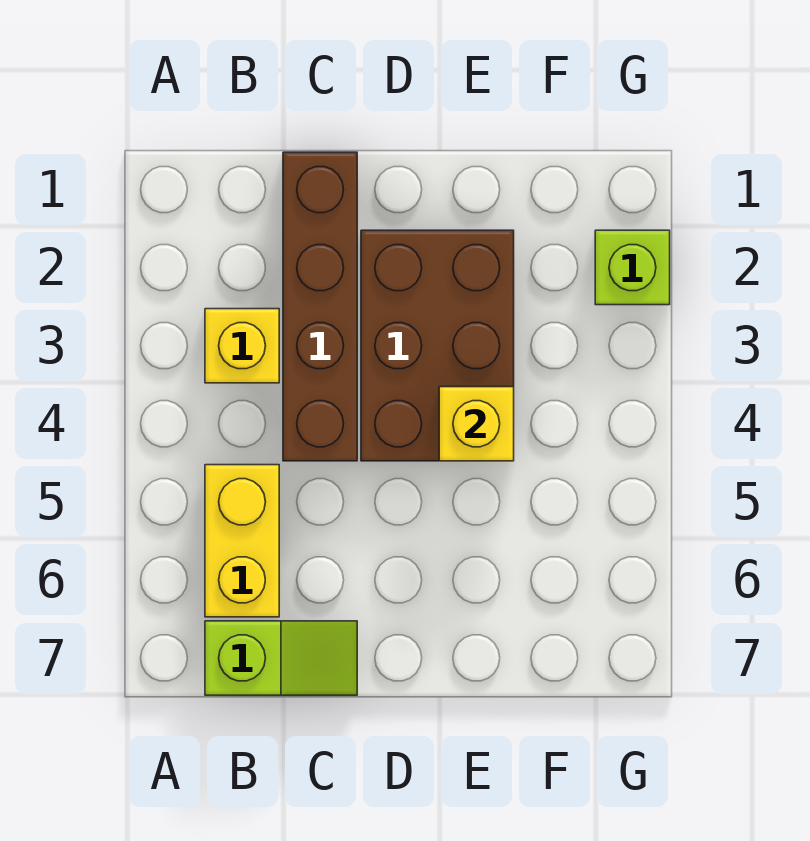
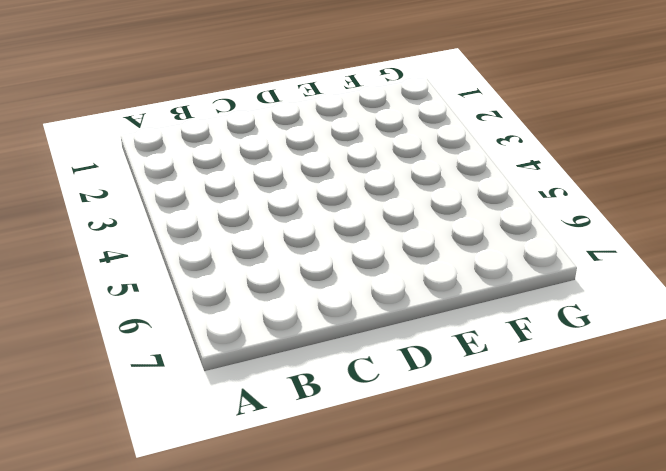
none -> yellow 1x1 brick [205,309,279,383]
none -> yellow 1x2 brick [205,465,279,617]

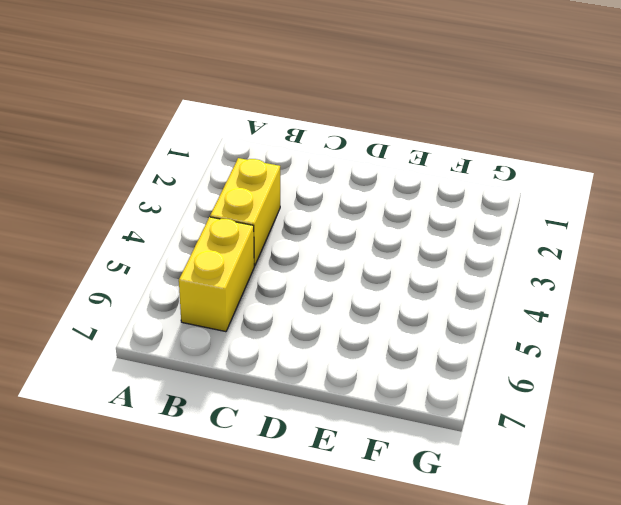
yellow 1x2 brick [210,158,280,266] -> yellow 1x1 brick [205,309,279,383]
none -> lime 1x2 slope [205,621,357,695]
none -> brown 1x4 brick [283,152,357,461]

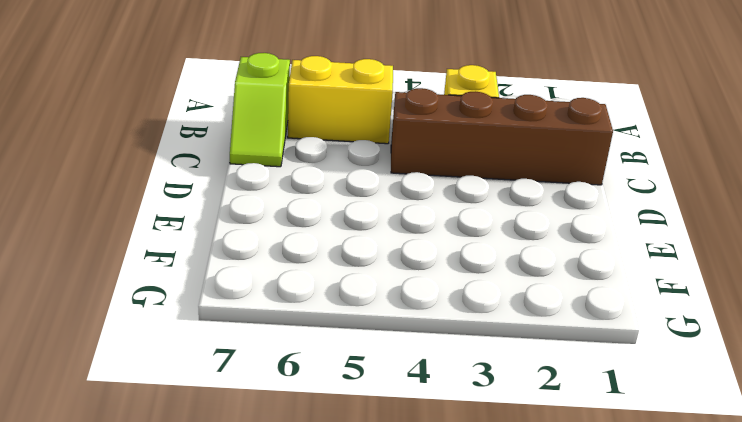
none -> brown 2x3 brick [361,230,514,461]
none -> lime 1x1 brick [595,230,670,305]

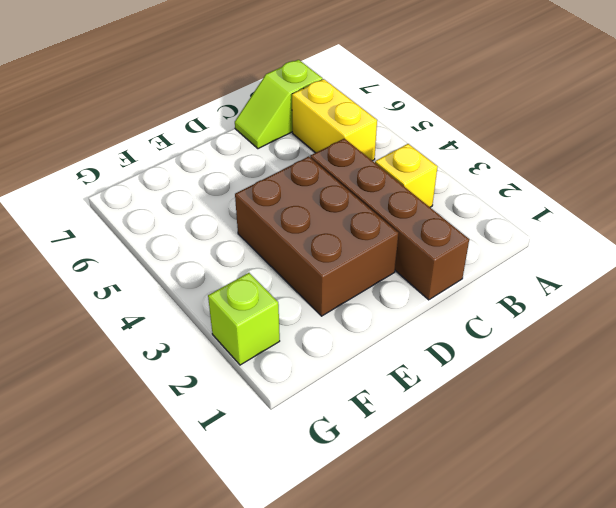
none -> yellow 1x1 brick [439,387,514,461]

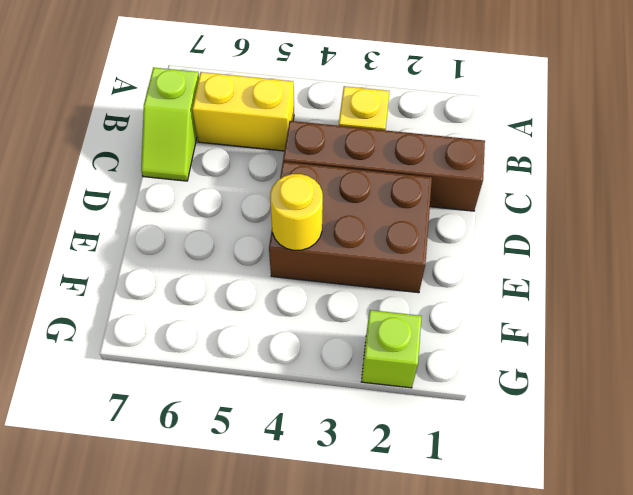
yellow 1x1 round brick [270,174,323,250] -> yellow 1x1 brick [439,387,514,461]

